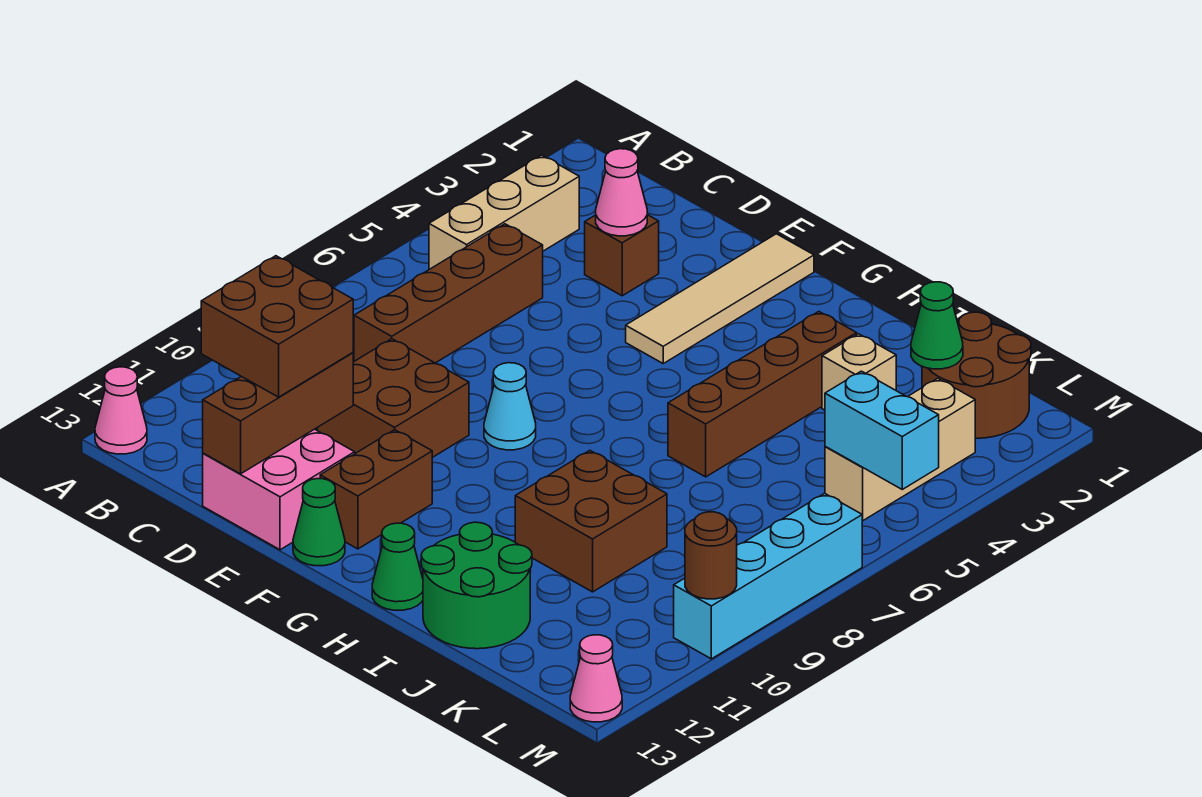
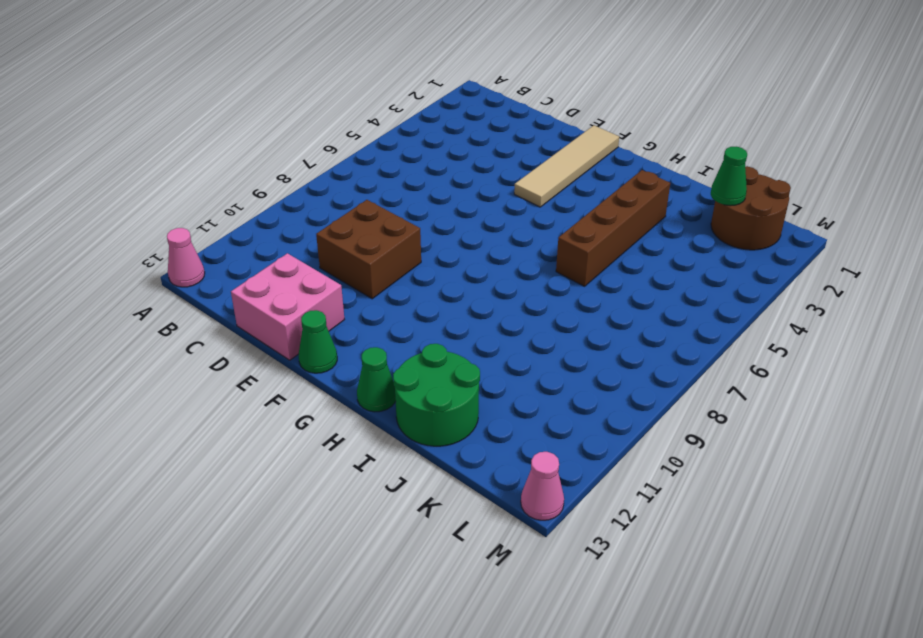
none -> tan 1x3 brick [429,155,579,269]
none -> brown 1x4 brick [354,224,543,363]
none -> brown 1x1 brick [585,215,659,296]

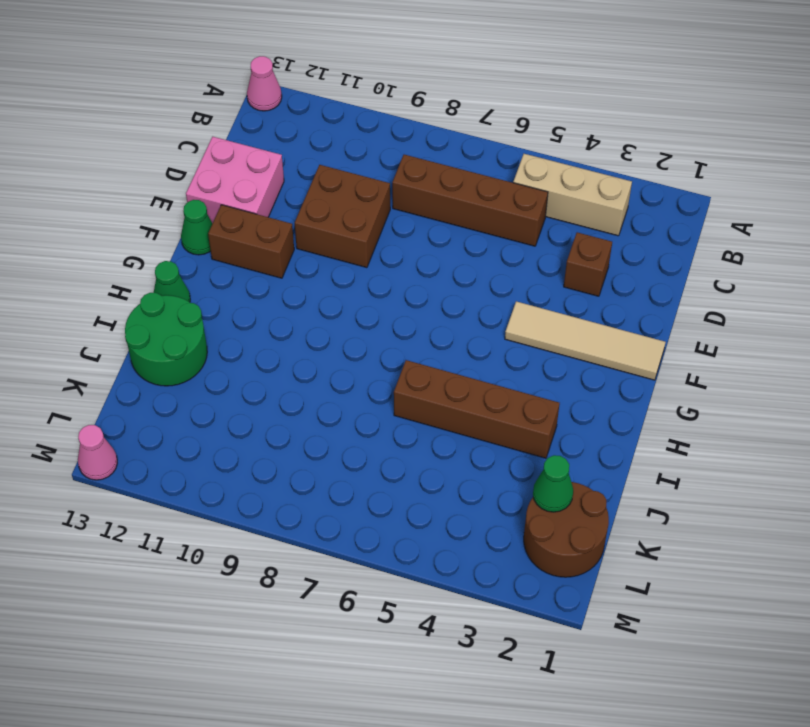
none -> cyan 1x1 cone [484,363,536,450]
none -> brown 2x2 brick [515,451,667,592]
none -> tan 1x1 brick [822,334,896,410]

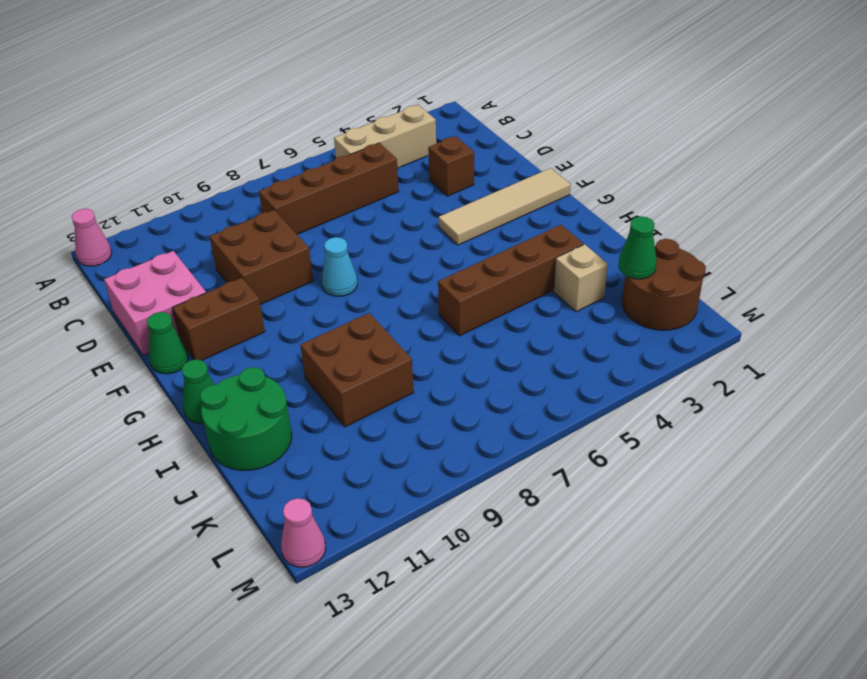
none -> tan 1x3 brick [825,378,975,521]
none -> cyan 1x4 brick [674,493,862,659]
none -> pink 1x1 cone [596,149,647,236]

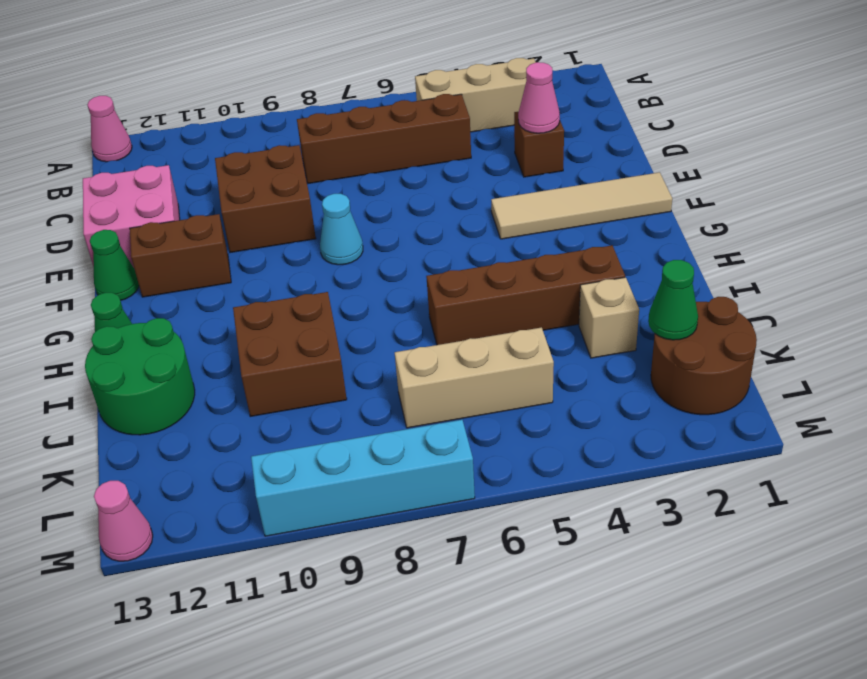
tan 1x3 brick [395,327,554,428] -> tan 1x3 brick moved to [825,378,975,521]
none -> brown 1x3 brick [203,353,353,474]
none -> cyan 1x2 brick [825,371,939,489]
none -> brown 1x1 round brick [685,512,737,599]

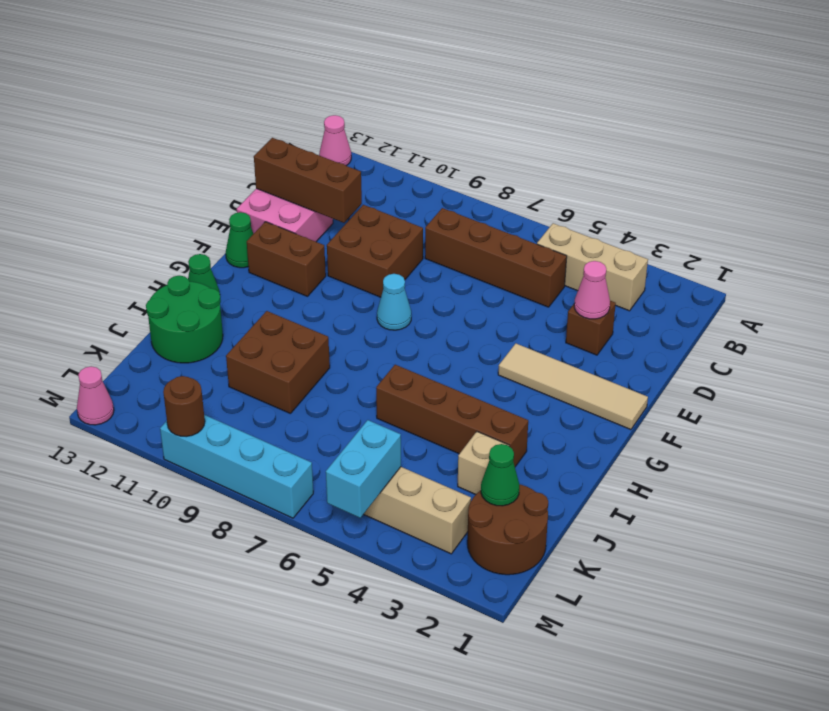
none -> brown 2x2 brick [201,256,353,397]

